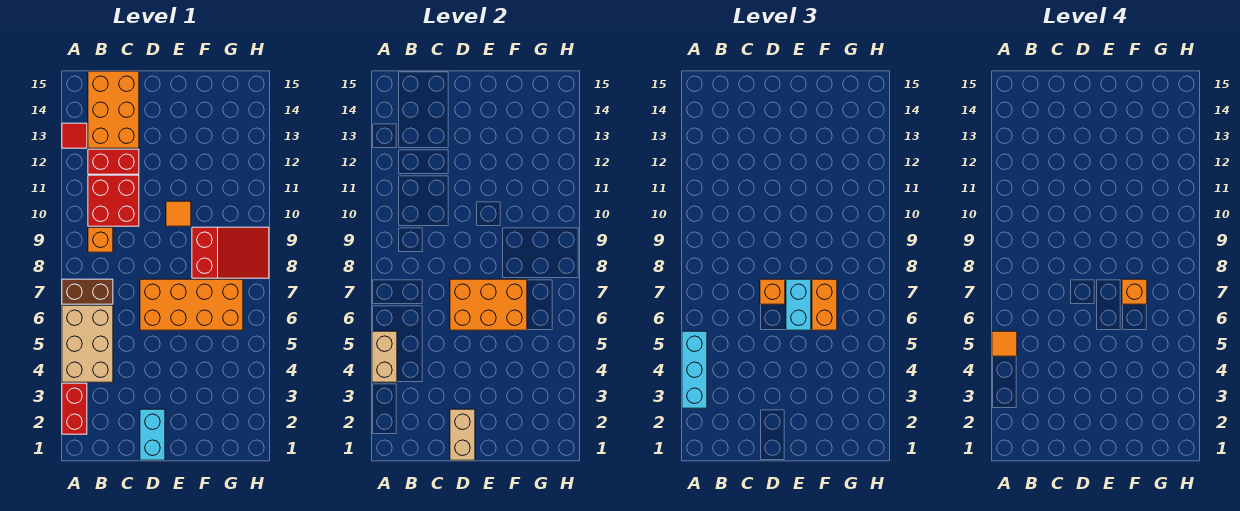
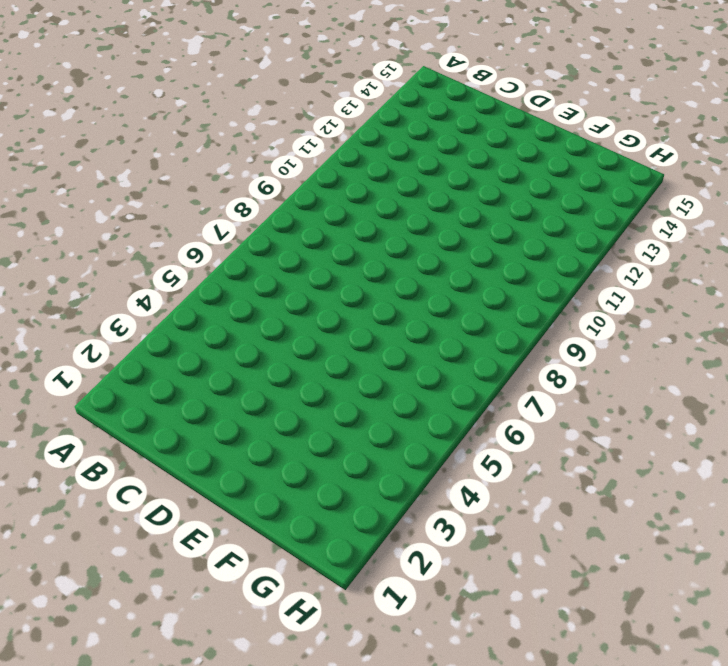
none -> red 1x2 brick [62,383,87,434]
none -> tan 2x3 brick [62,305,113,382]
none -> brown 1x2 brick [62,279,113,304]

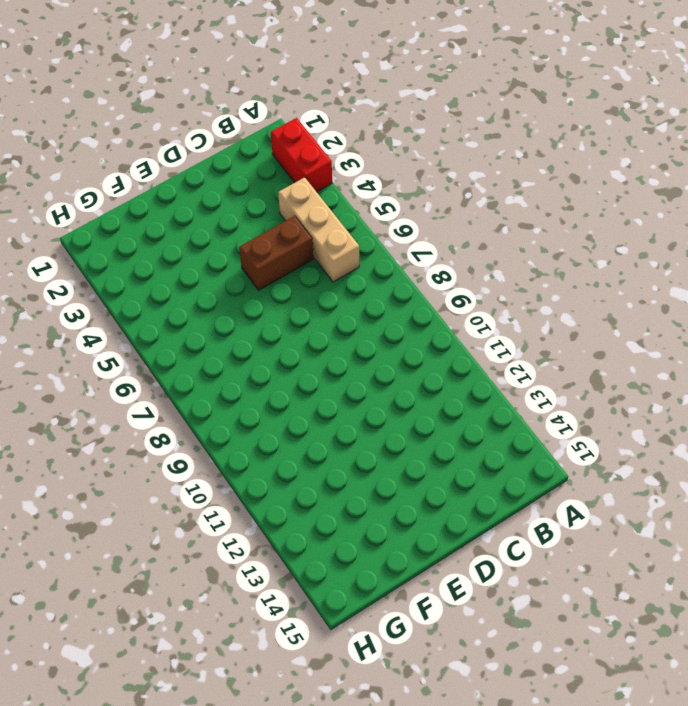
tan 1x3 brick [278,177,359,282] -> tan 2x3 brick [62,305,113,382]
brown 1x2 brick [239,216,313,290] -> brown 1x2 brick moved to [62,279,113,304]
none -> red 1x1 tile [62,123,87,148]
none -> orange 1x1 brick [88,227,113,252]
none -> red 2x2 brick [88,175,139,226]

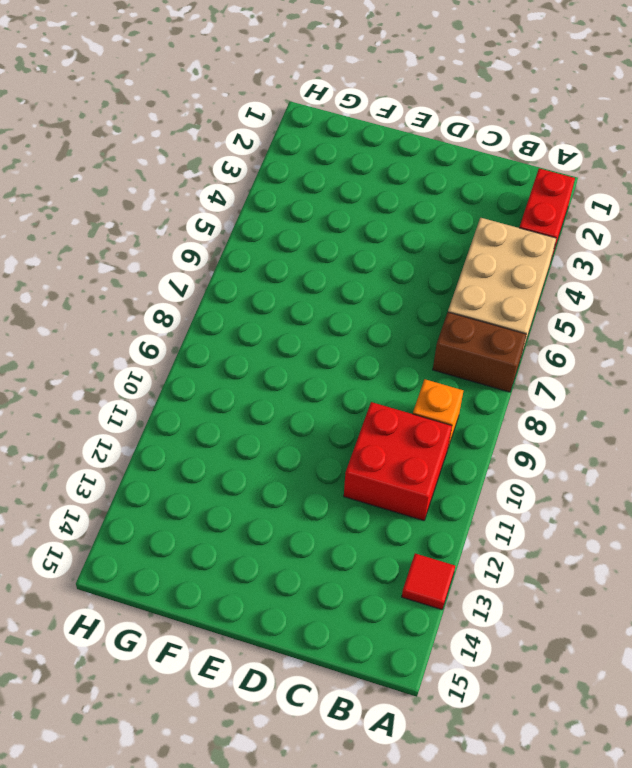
none -> red 1x2 brick [88,149,139,174]
none -> orange 2x3 brick [88,71,139,148]
none -> cyan 1x2 brick [140,409,165,460]

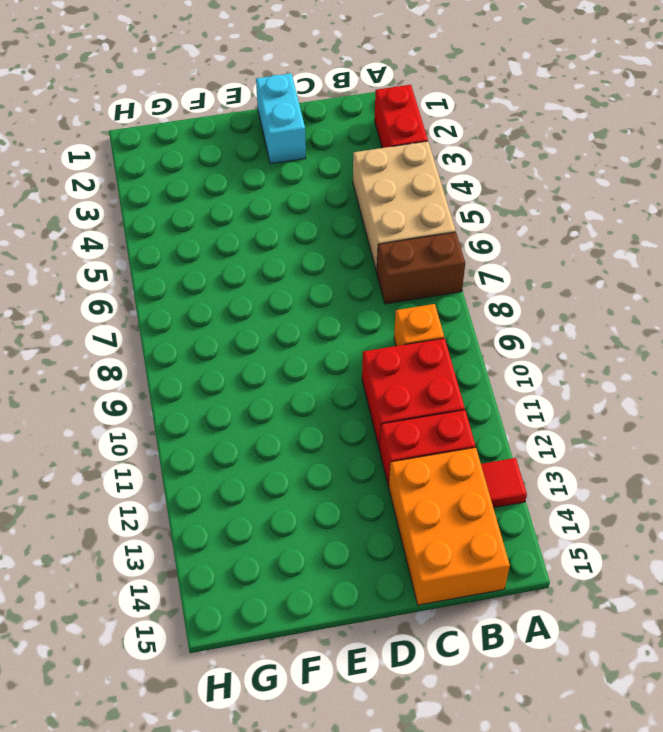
none -> orange 2x4 brick [140,279,243,330]
none -> orange 1x1 tile [166,201,191,226]
none -> red 2x3 slope [192,227,269,278]

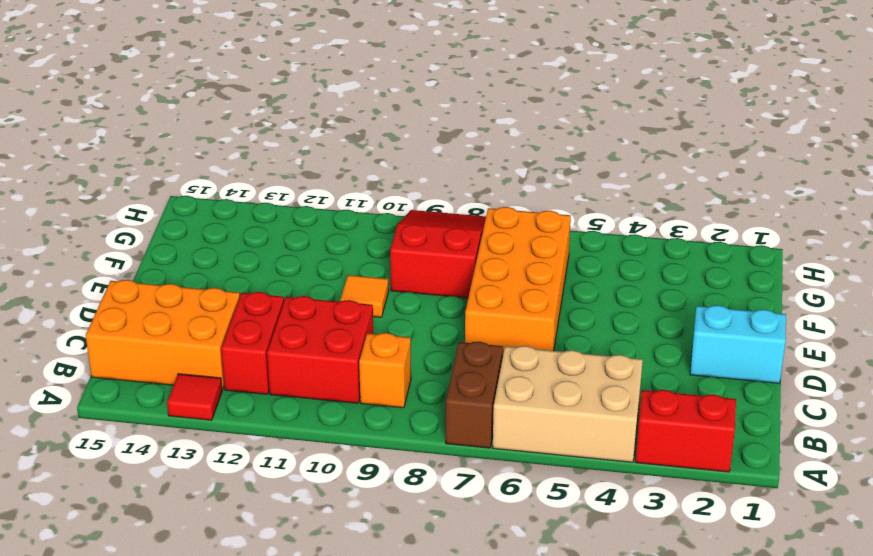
none -> tan 1x2 brick [372,331,397,382]
none -> tan 1x2 brick [450,409,475,460]
none -> orange 2x3 brick [450,279,527,330]

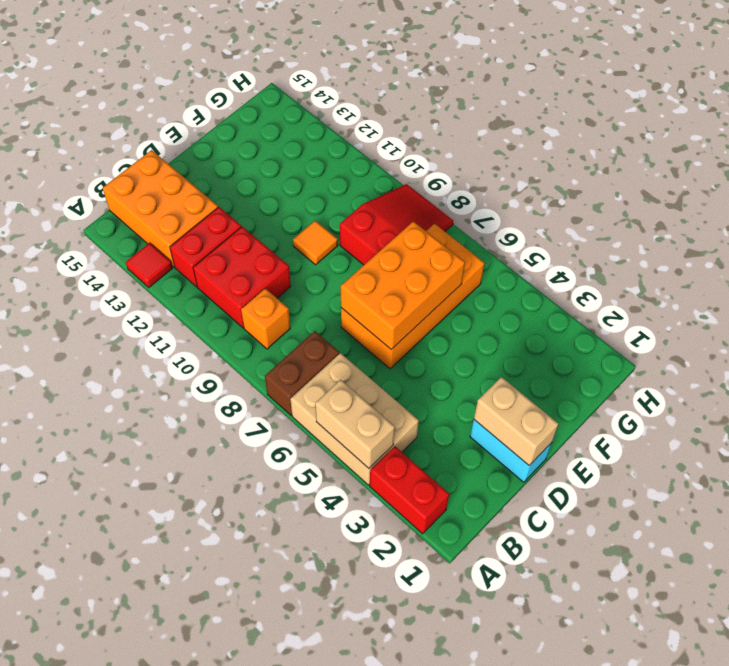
none -> cyan 1x3 brick [682,331,707,408]
none -> orange 1x1 brick [760,279,785,304]
none -> cyan 1x2 brick [786,279,811,330]

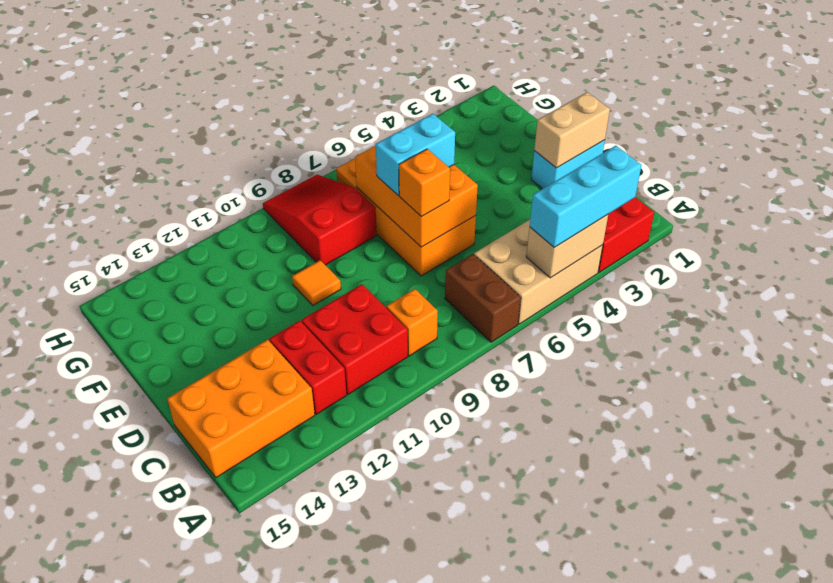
none -> red 1x1 tile [62,123,87,148]
none -> orange 1x2 brick [812,279,837,330]
none -> orange 1x1 tile [992,331,1017,356]

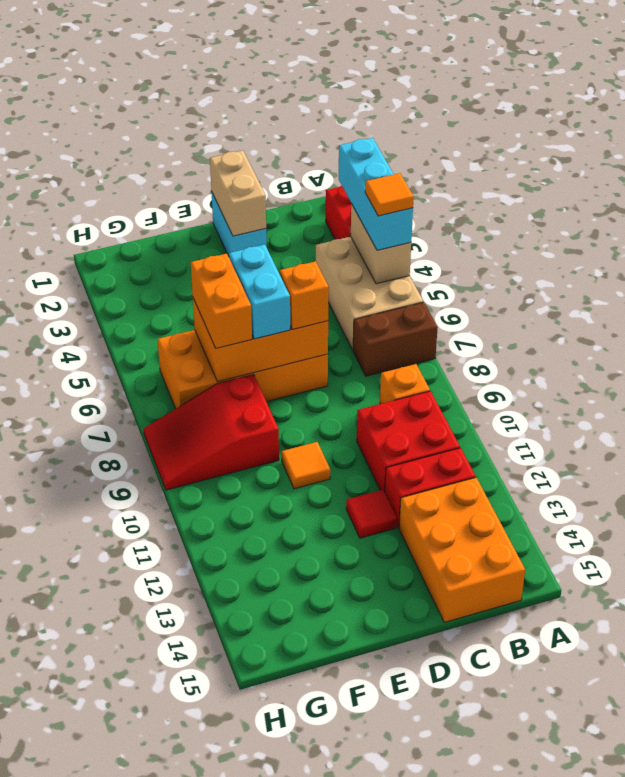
red 1x1 tile [346,490,397,538] -> red 1x1 tile moved to [62,123,87,148]
none -> orange 1x1 brick [1122,279,1147,304]

